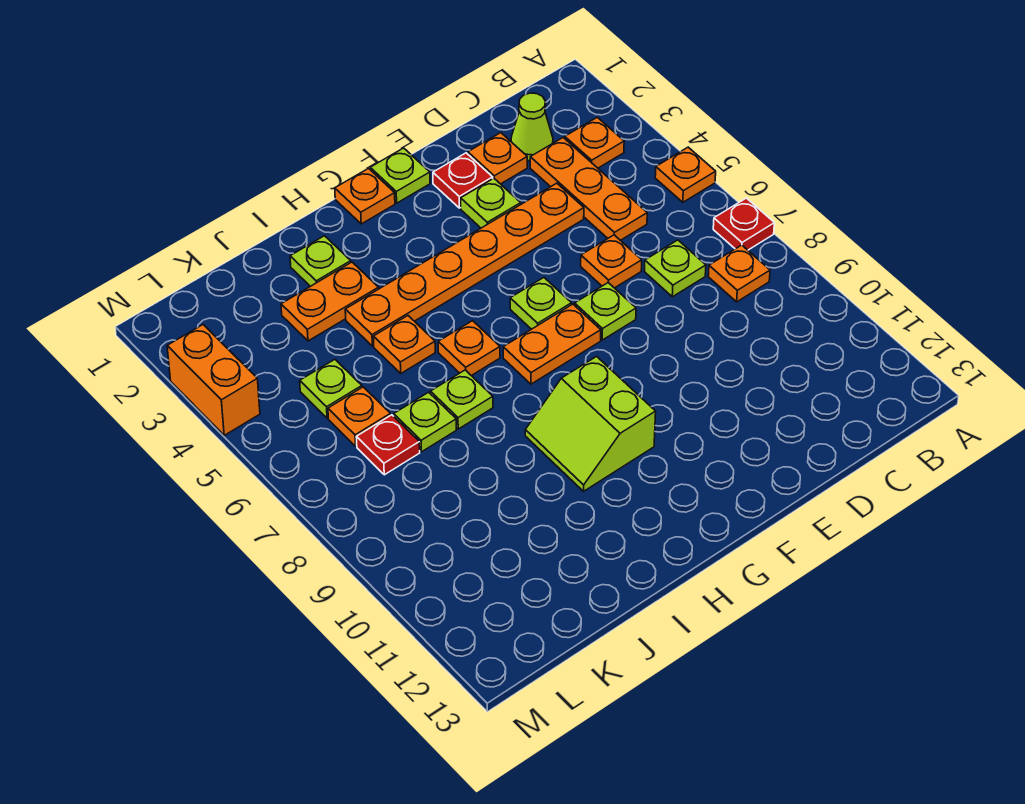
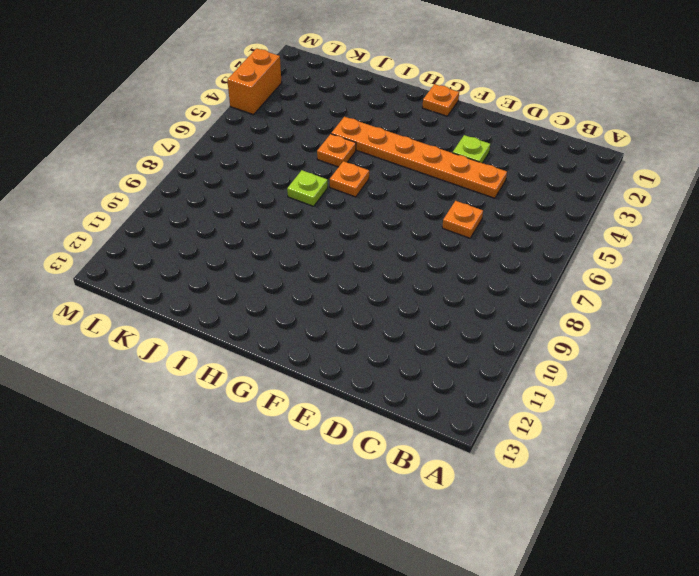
none -> orange 1x1 plate [655,147,716,202]
none -> red 1x1 plate [713,198,774,250]
none -> orange 1x1 plate [565,117,624,168]

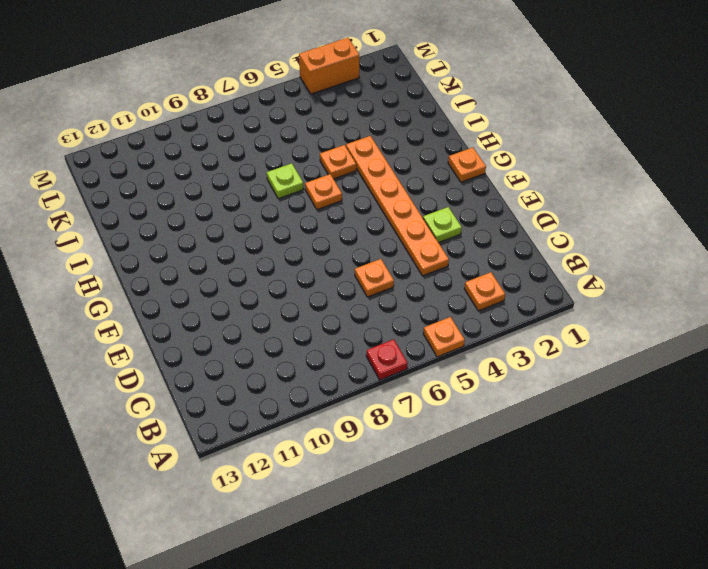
none -> orange 1x1 plate [708,245,770,302]
none -> lime 1x1 cone [511,93,553,161]
none -> orange 1x3 plate [530,138,647,240]

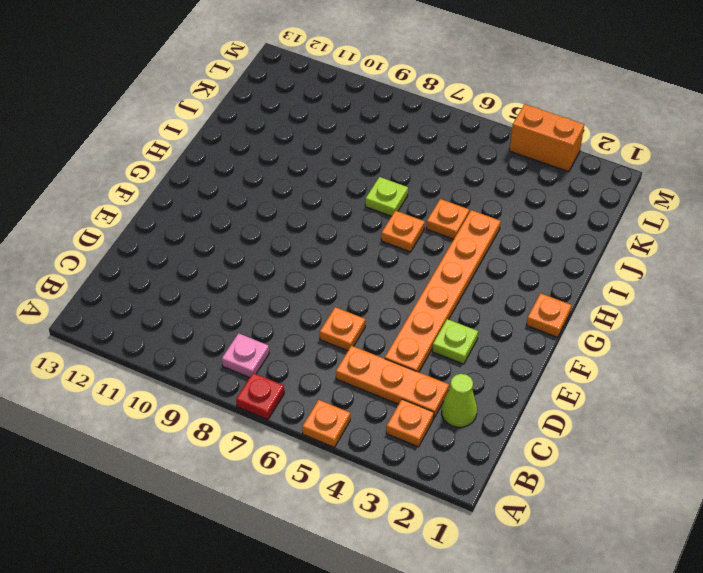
pink 1x1 plate [222,333,269,378] -> orange 1x1 plate [708,245,770,302]
none -> lime 1x1 plate [644,240,706,297]
none -> orange 1x1 plate [468,133,527,184]
none -> red 1x1 plate [433,153,493,208]

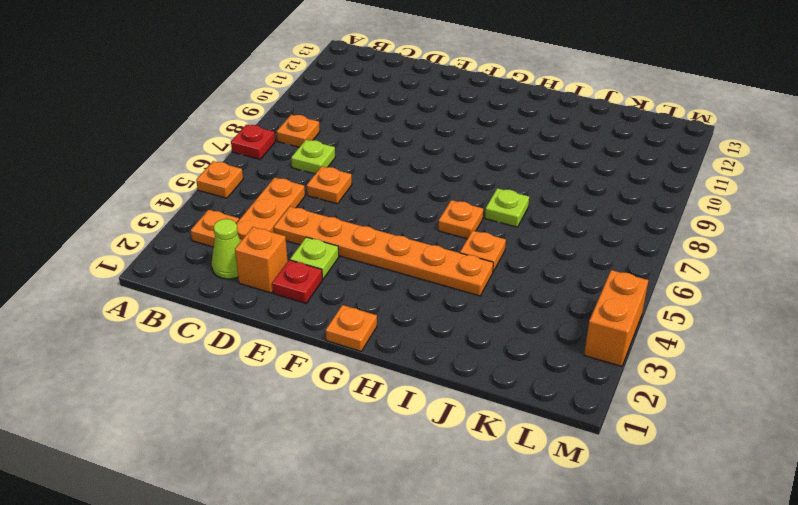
orange 1x1 brick [235,227,288,293] -> orange 1x1 plate [468,133,527,184]
none -> lime 1x1 plate [575,283,636,340]
none -> lime 1x1 plate [370,148,430,203]
none -> lime 1x1 plate [510,278,572,329]

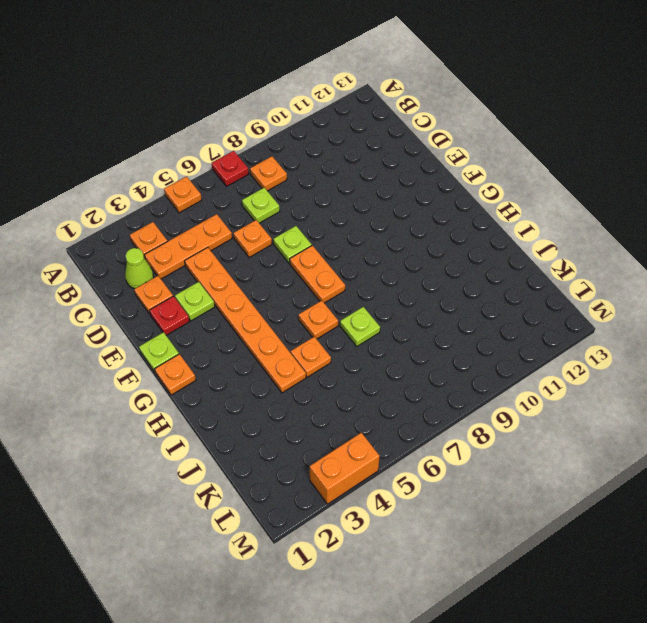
none -> lime 1x1 plate [510,278,572,329]
none -> lime 2x2 slope [525,357,656,491]
none -> lime 1x1 plate [290,236,351,286]

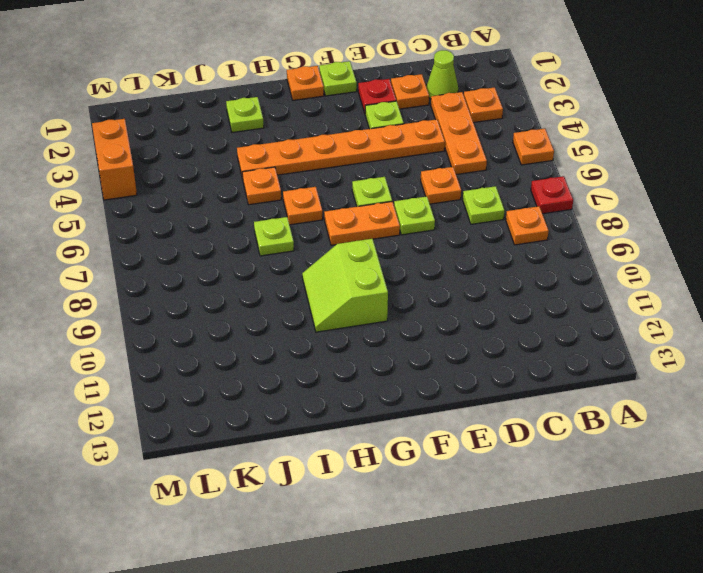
none -> orange 1x2 plate [281,262,379,341]
none -> lime 1x1 plate [394,392,456,452]
none -> lime 1x1 plate [300,359,362,418]

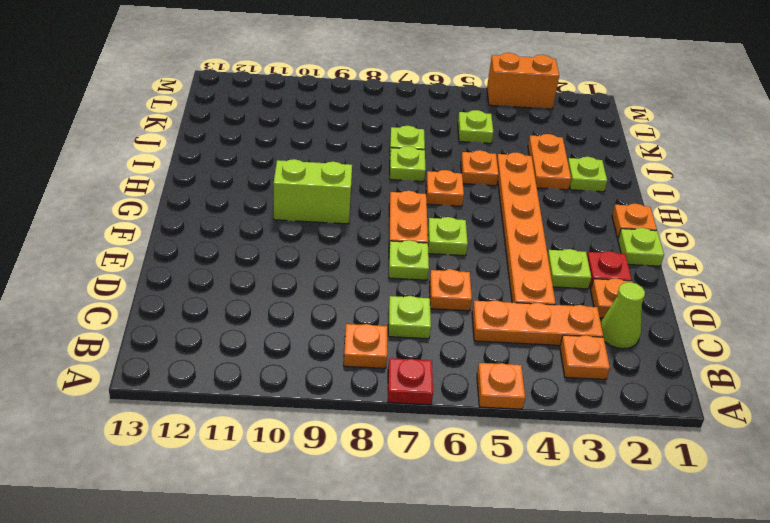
none -> orange 1x1 plate [328,387,391,446]
none -> red 1x1 plate [356,415,420,475]

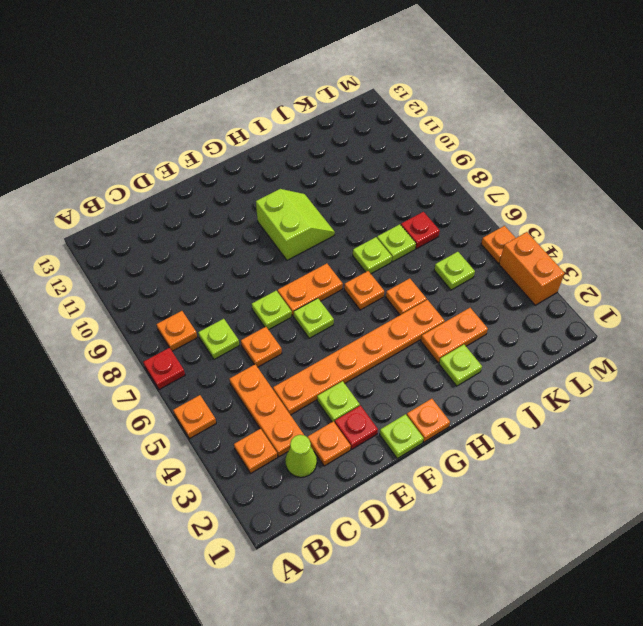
orange 1x1 plate [481,226,515,263] -> orange 1x1 plate moved to [328,387,391,446]

